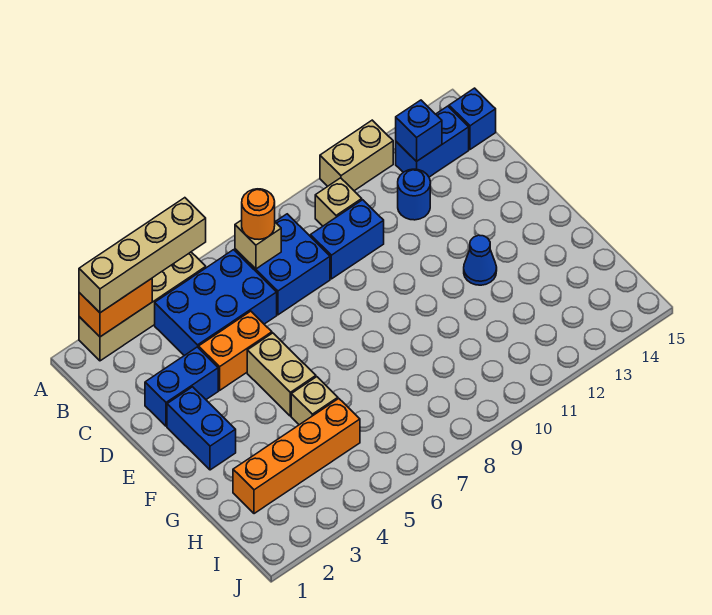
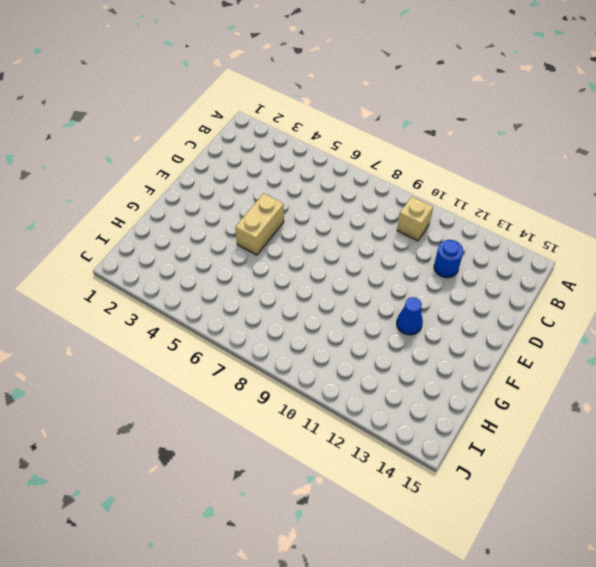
none -> tan 1x4 brick [79,252,206,361]
none -> tan 1x2 brick [320,120,393,191]
none -> blue 2x3 brick [155,250,277,356]

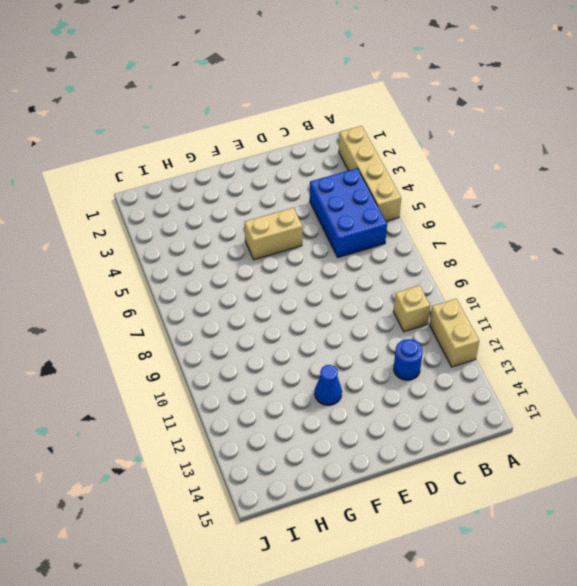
none -> blue 2x2 brick [235,214,330,315]
none -> blue 1x2 brick [396,106,469,177]
none -> blue 1x1 brick [449,88,496,149]

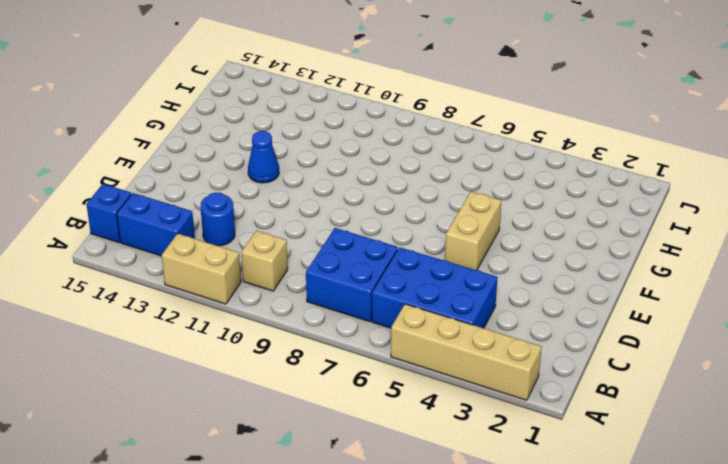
none -> blue 1x2 brick [310,200,384,279]
none -> blue 1x2 brick [145,347,218,426]
none -> orange 1x2 brick [199,311,272,390]

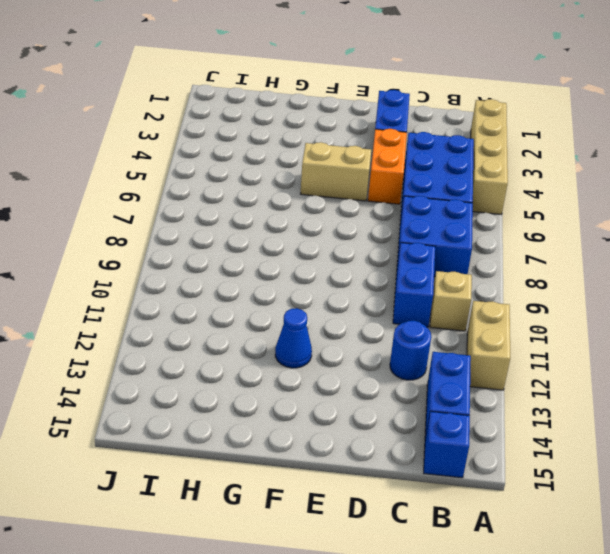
none -> blue 1x2 brick [167,387,236,470]
none -> tan 1x1 brick [291,377,338,425]
none -> orange 1x4 brick [233,399,360,514]

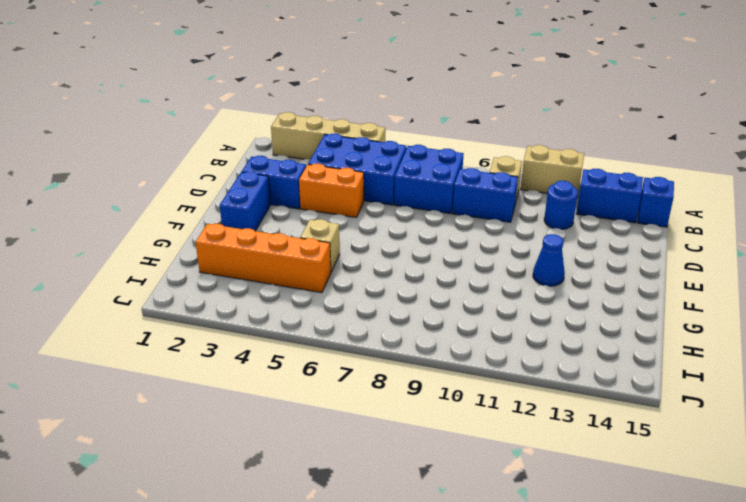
none -> tan 1x2 brick [247,333,316,416]
none -> orange 1x2 brick [79,279,152,337]
none -> tan 1x1 brick [235,220,281,269]

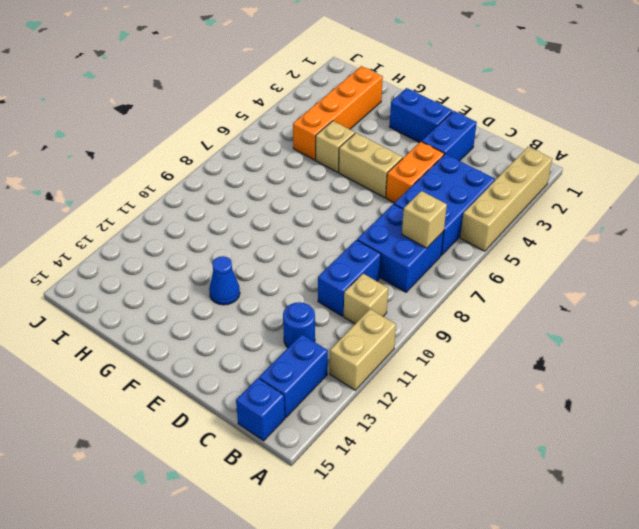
none -> orange 1x2 brick [79,279,152,337]
none -> blue 1x1 brick [396,100,442,162]
none -> tan 1x4 brick [79,198,206,313]

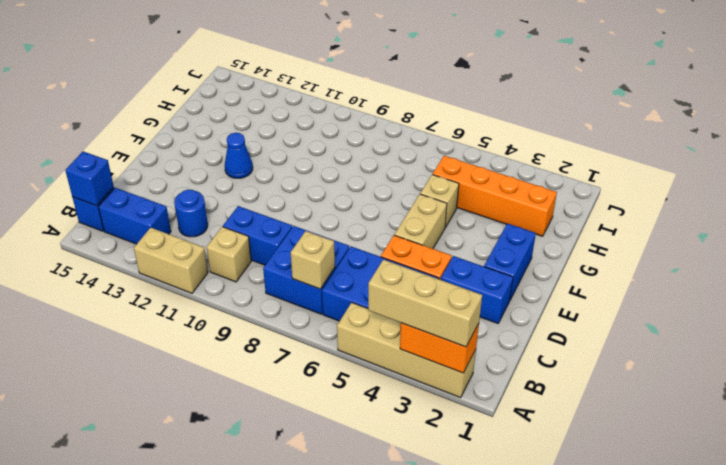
tan 1x3 brick [368,259,482,347] -> tan 1x4 brick [79,198,206,313]
blue 1x1 brick [65,151,114,206] -> blue 1x1 brick moved to [396,100,442,162]
none -> orange 1x1 round brick [242,189,275,239]

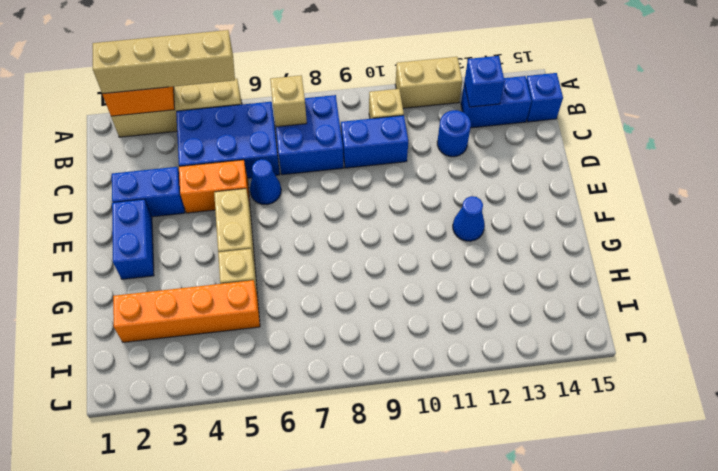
blue 1x1 cone [250,159,281,205] -> none
none -> orange 1x1 round brick [242,189,275,239]

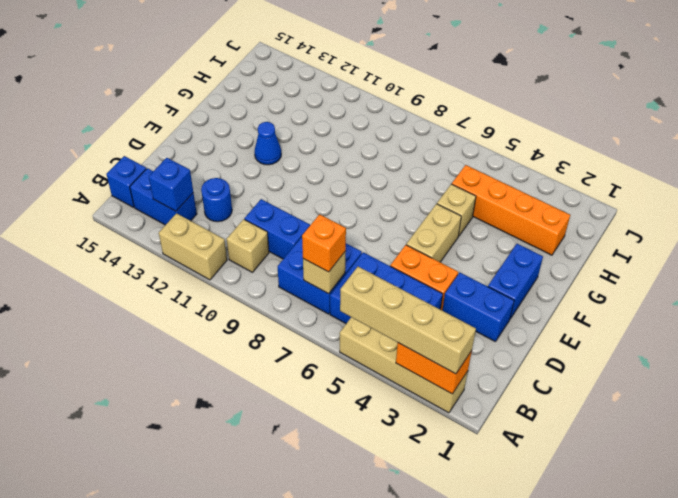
orange 1x1 brick [302,214,346,272] -> orange 1x1 round brick [242,189,275,239]

